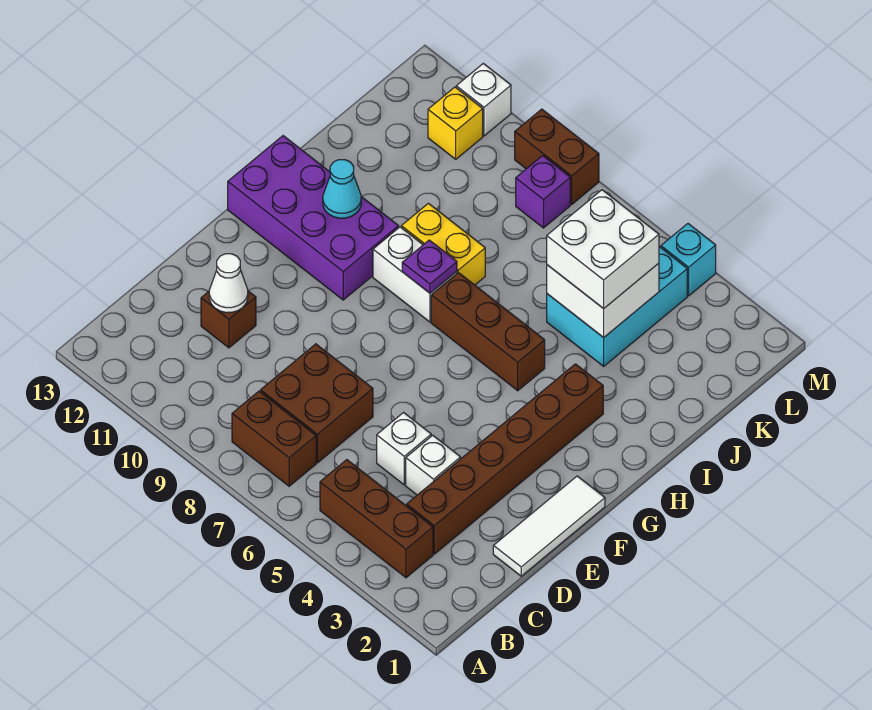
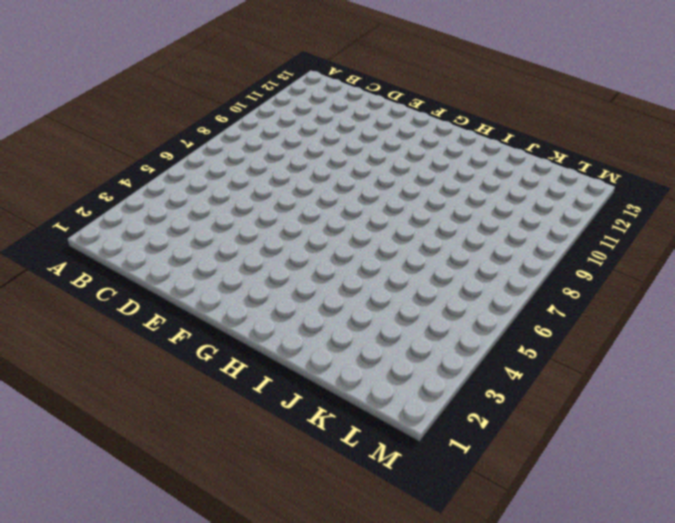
none -> brown 1x3 brick [320,460,433,578]
none -> brown 1x2 brick [232,391,316,486]
none -> brown 1x6 brick [407,364,603,554]

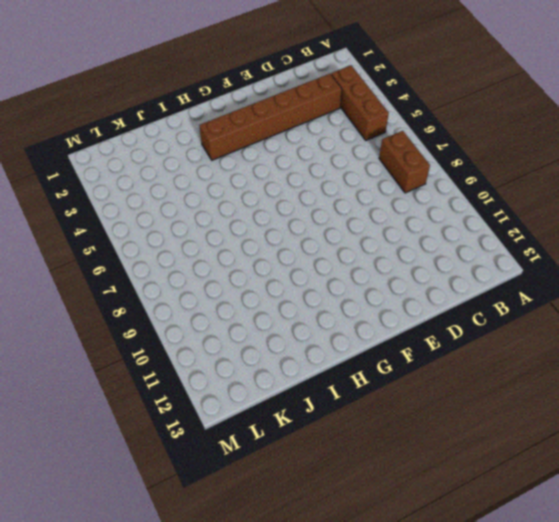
none -> brown 2x2 brick [261,344,373,463]
none -> white 1x3 tile [493,476,605,576]
none -> white 1x1 brick [406,435,461,495]

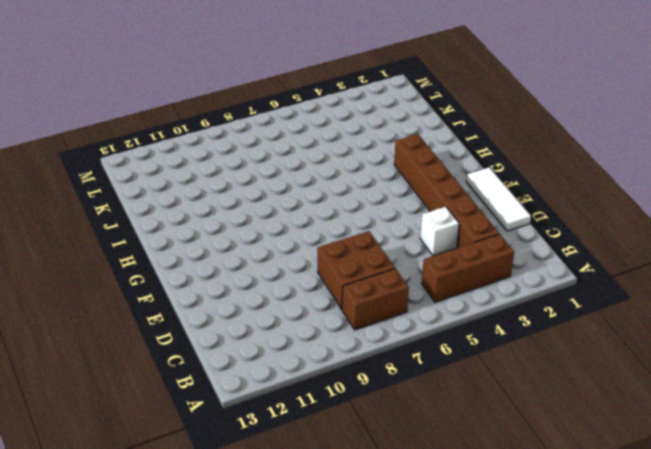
none -> white 1x1 brick [377,413,431,485]
none -> brown 1x1 brick [201,291,256,348]
none -> purple 2x4 brick [228,136,399,300]

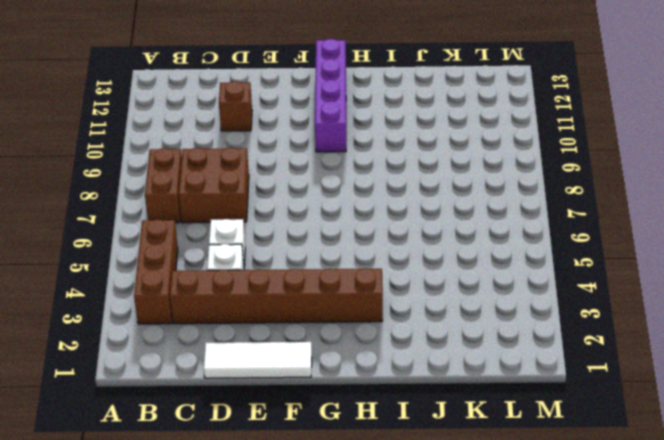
purple 1x4 brick [315,39,346,152] -> purple 2x4 brick [228,136,399,300]
none -> brown 1x3 brick [431,272,545,391]
none -> white 1x2 brick [373,227,457,322]
none -> yellow 1x2 brick [401,203,485,285]

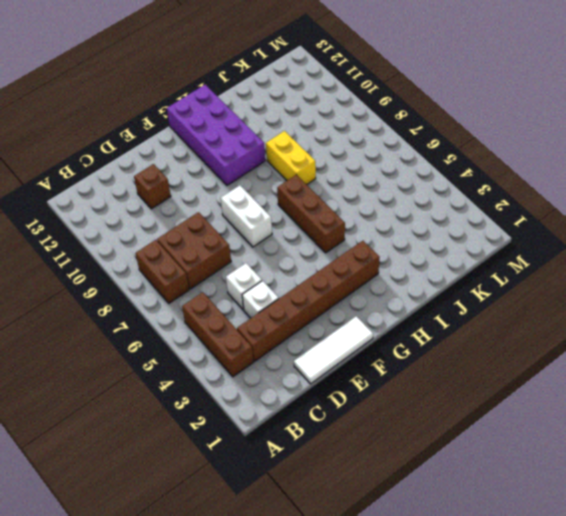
white 1x2 brick [221,185,272,247] -> white 1x2 brick moved to [373,227,457,322]
none -> cyan 2x3 brick [547,247,687,366]
none -> purple 1x1 brick [516,156,570,228]
none -> yellow 1x1 brick [428,87,483,159]

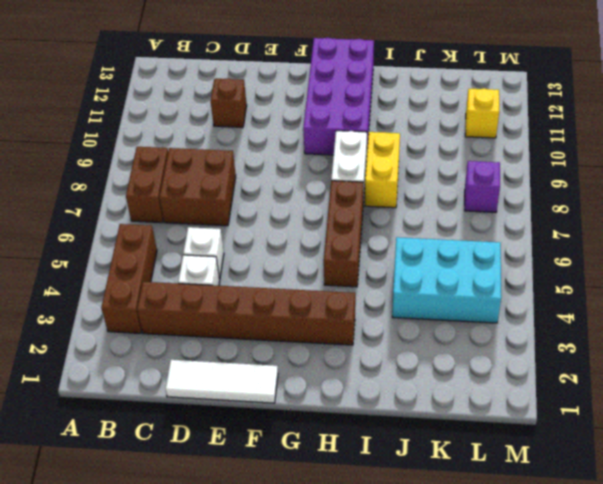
none -> cyan 1x1 brick [661,224,716,296]
none -> brown 1x2 brick [515,109,599,204]
none -> white 1x1 brick [456,63,511,136]

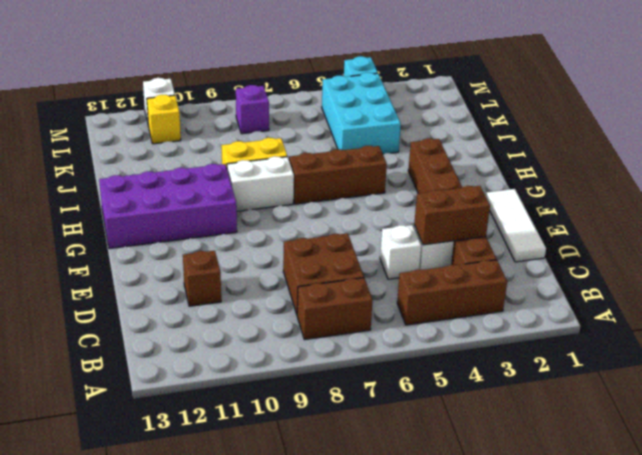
brown 1x2 brick [414,186,490,245] -> brown 1x2 brick moved to [515,109,599,204]
none -> white 1x1 cone [209,254,248,313]
none -> purple 1x1 plate [402,240,457,293]
none -> cyan 1x1 cone [323,160,361,218]

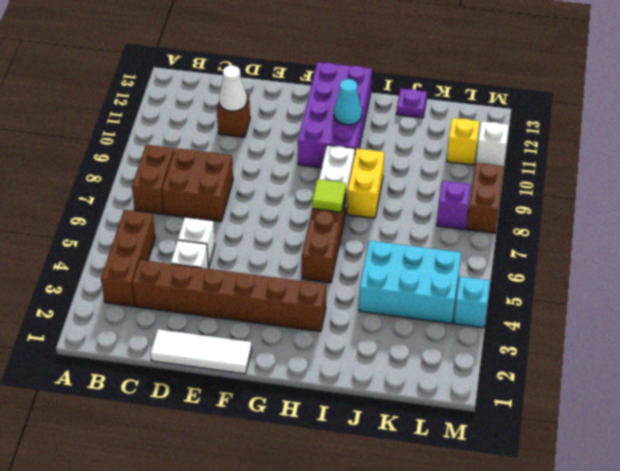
lime 1x1 tile [312,179,346,212] -> none
purple 1x1 plate [396,89,427,118] -> purple 1x1 plate moved to [402,240,457,293]
none -> white 2x2 brick [547,263,659,338]
none -> white 2x2 brick [547,190,659,309]

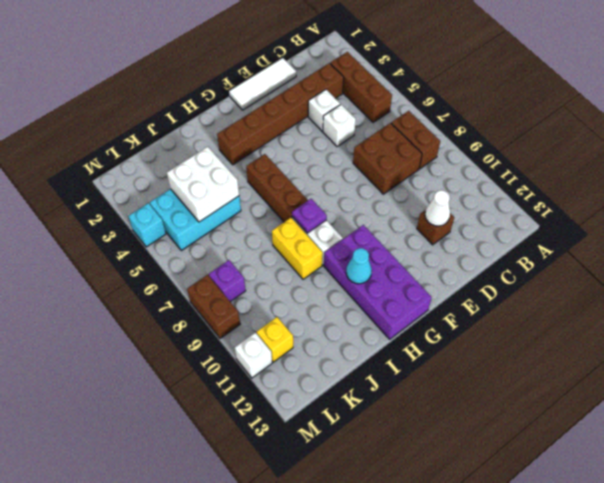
none -> white 2x2 brick [547,190,659,309]

